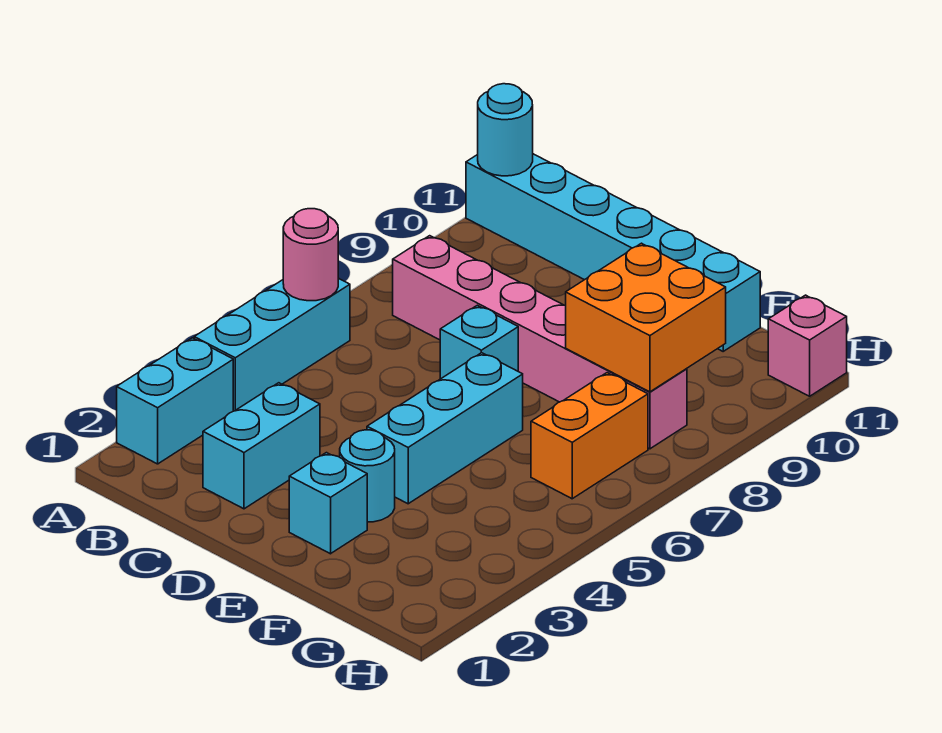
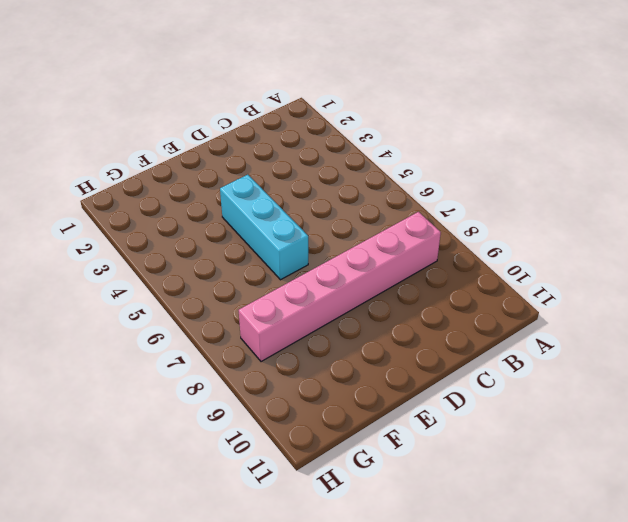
none -> cyan 1x2 brick [117,338,233,464]
none -> cyan 1x3 brick [194,278,350,411]
none -> cyan 1x6 brick [466,154,760,351]

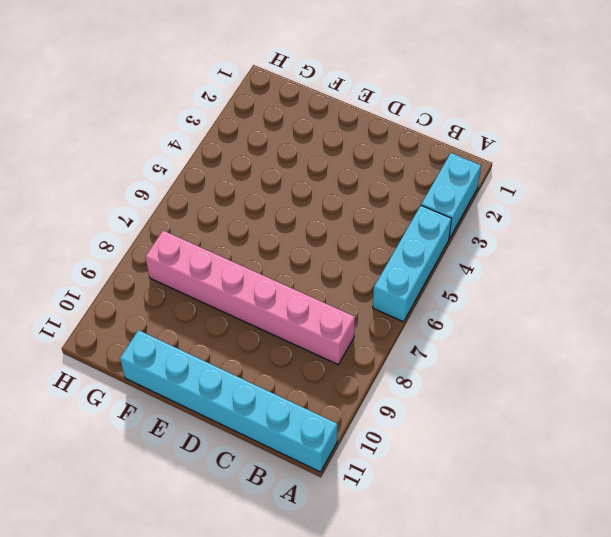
none -> cyan 1x2 brick [203,383,320,509]
none -> cyan 1x1 brick [440,305,518,379]
none -> cyan 1x1 brick [289,453,367,554]

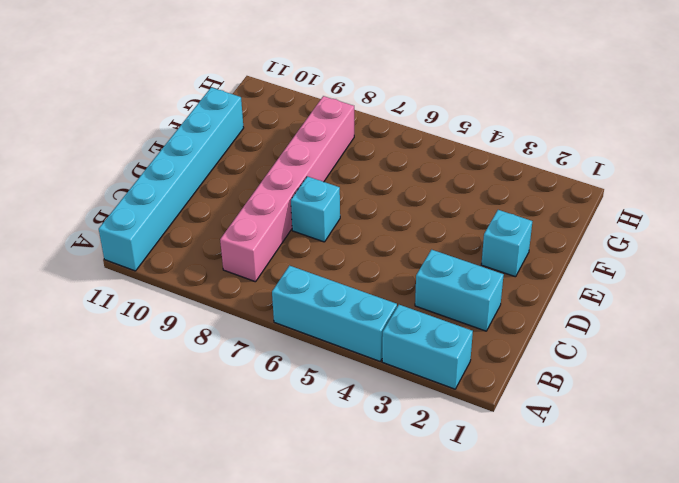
none -> cyan 1x1 round brick [340,430,395,522]
none -> cyan 1x3 brick [367,353,523,504]
none -> orange 1x2 brick [531,373,648,499]

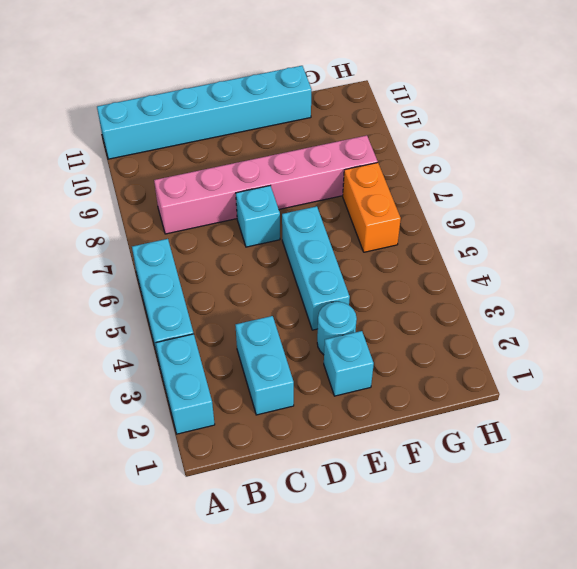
none -> pink 1x1 brick [768,295,847,396]
none -> pink 1x1 round brick [283,209,338,301]
none -> cyan 1x1 round brick [478,84,533,176]

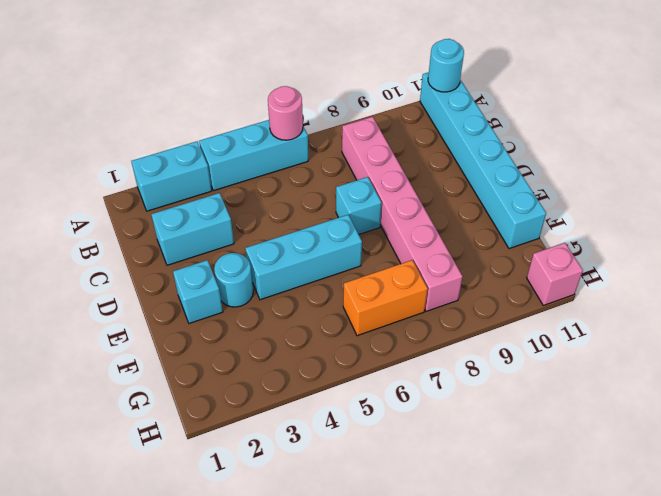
none -> orange 2x2 brick [566,243,726,392]

